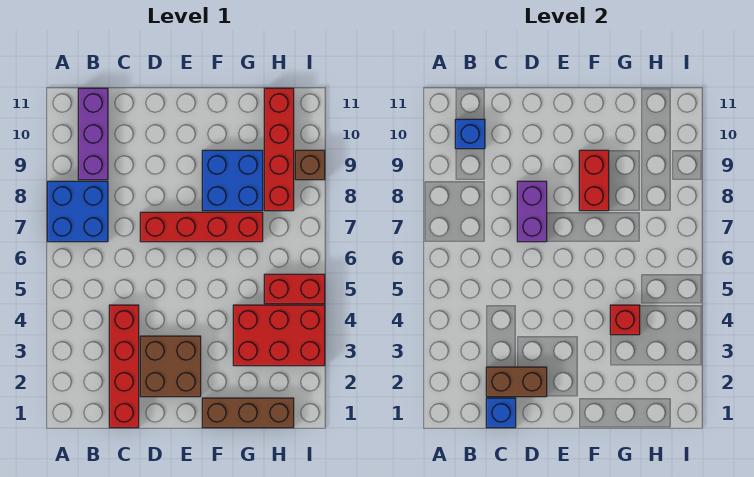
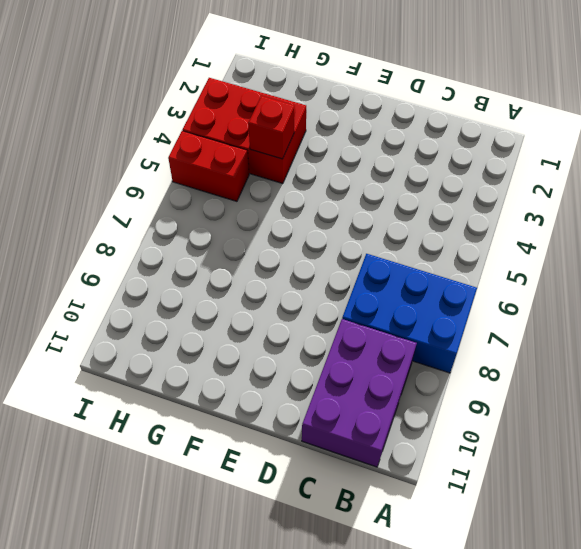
blue 2x3 brick [342,254,477,373] -> blue 2x2 brick [47,181,108,242]
purple 2x3 brick [302,319,417,467] -> purple 1x3 brick [78,88,108,180]
none -> red 1x4 brick [109,305,139,428]
none -> brown 2x2 brick [140,336,201,397]
none -> red 1x4 brick [140,212,263,242]

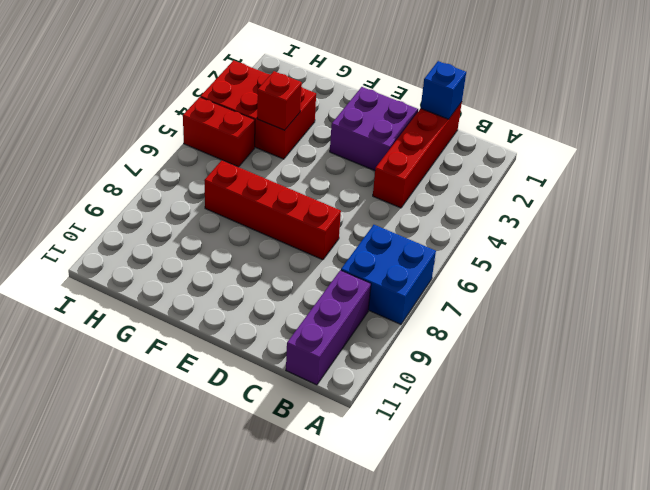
purple 2x2 brick [330,87,418,171] -> brown 2x2 brick [140,336,201,397]
none -> brown 1x3 brick [202,398,294,428]
none -> blue 2x2 brick [202,150,263,211]
none -> red 1x4 brick [264,88,294,211]

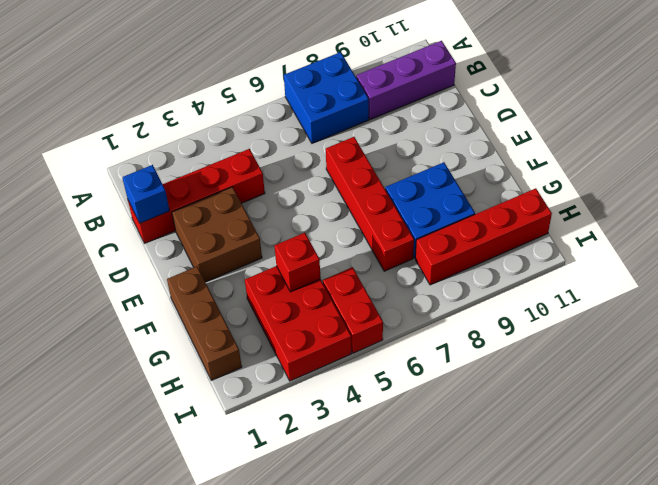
none -> brown 1x1 brick [295,150,325,180]
none -> blue 1x1 brick [455,119,485,149]
none -> brown 1x2 brick [486,367,547,397]

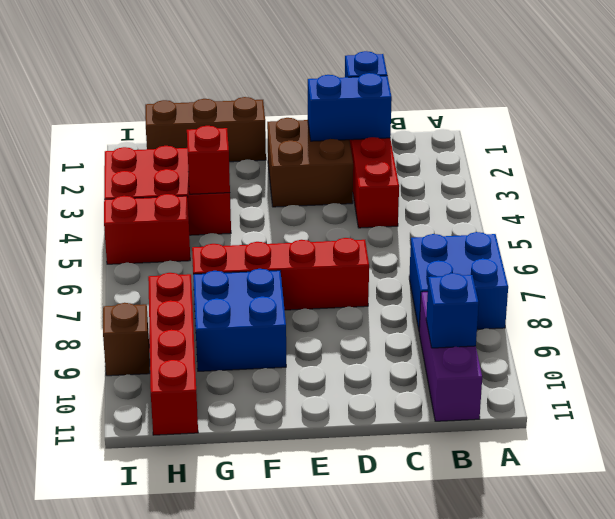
blue 1x2 brick [308,73,392,141] -> brown 1x2 brick [486,367,547,397]
none -> purple 1x2 brick [517,181,547,242]
none -> red 1x2 brick [579,150,609,211]

